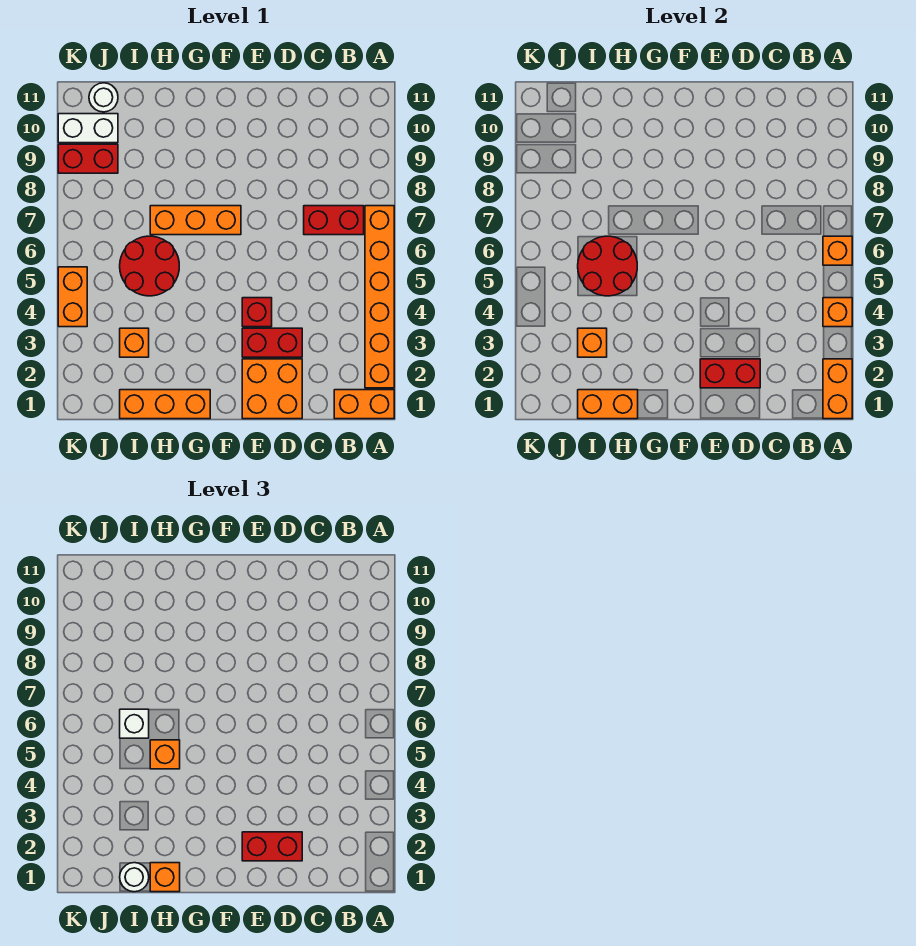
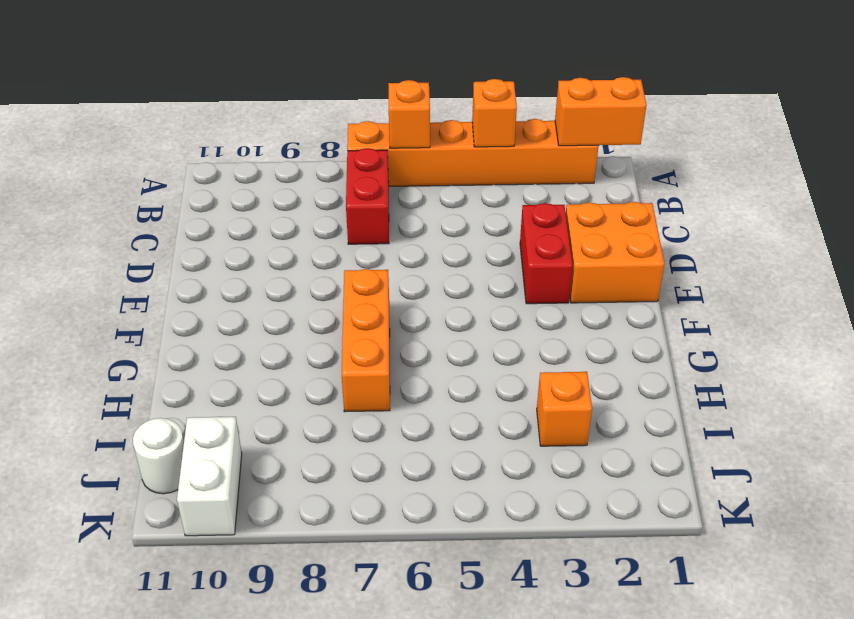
none -> orange 1x2 brick [334,390,394,419]
none -> red 1x1 brick [242,298,272,327]
none -> orange 1x3 brick [120,390,210,419]

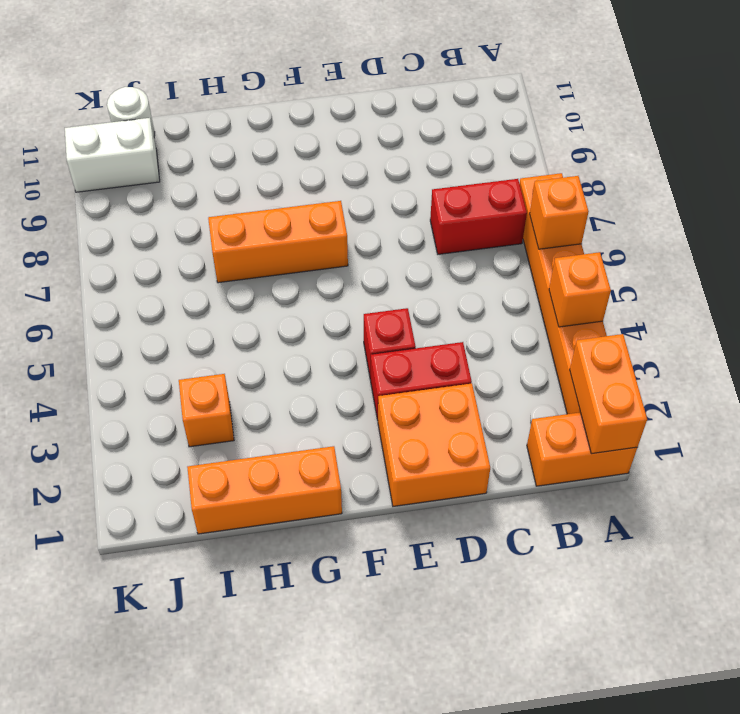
none -> red 2x2 round brick [120,236,179,296]
none -> red 1x2 brick [58,144,118,173]
none -> orange 1x2 brick [58,267,87,327]

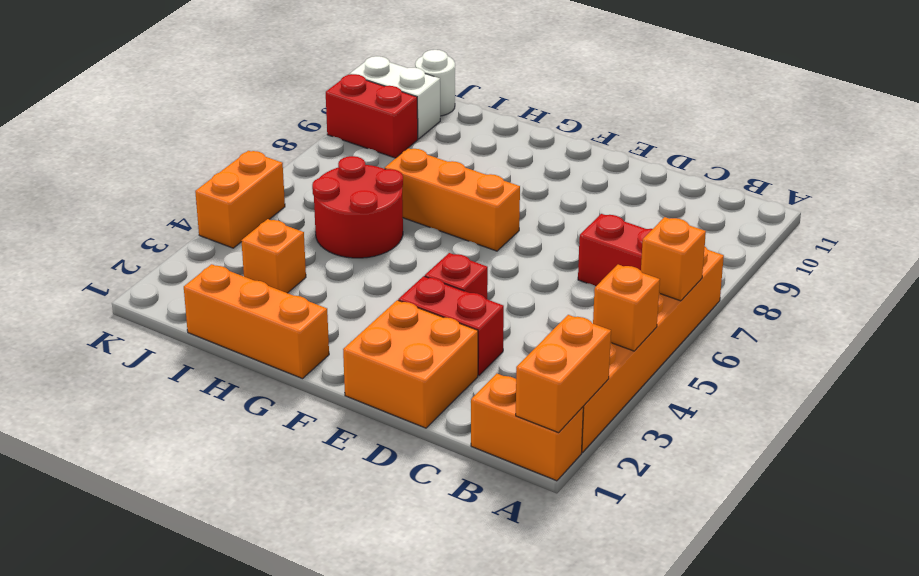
none -> red 1x2 brick [700,359,760,388]
none -> orange 1x2 brick [578,390,638,419]
none -> red 2x2 round brick [578,236,637,296]

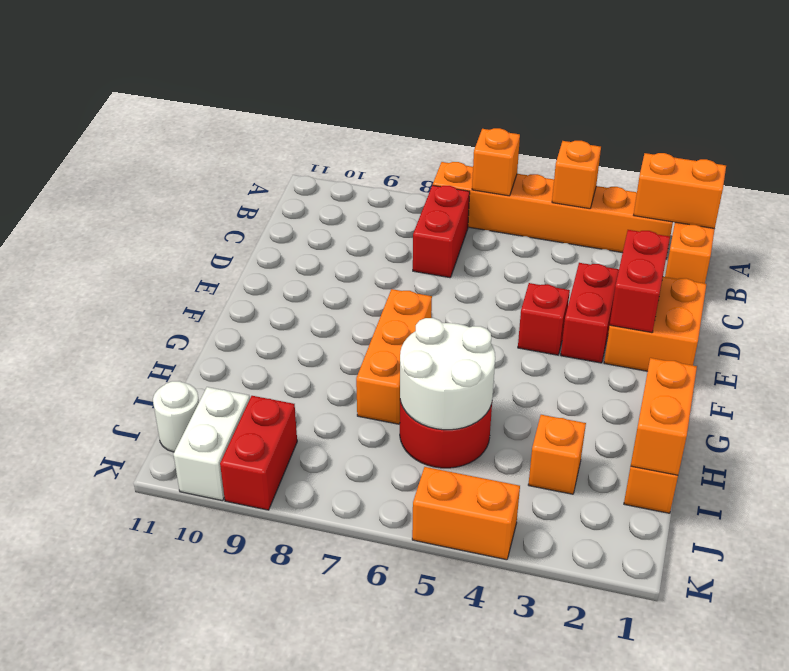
white 2x2 round brick [400,318,495,430] -> red 2x2 round brick [578,236,637,296]
none -> orange 1x1 brick [578,328,607,357]
none -> red 1x2 brick [242,832,302,861]
none -> orange 1x1 brick [150,863,180,892]

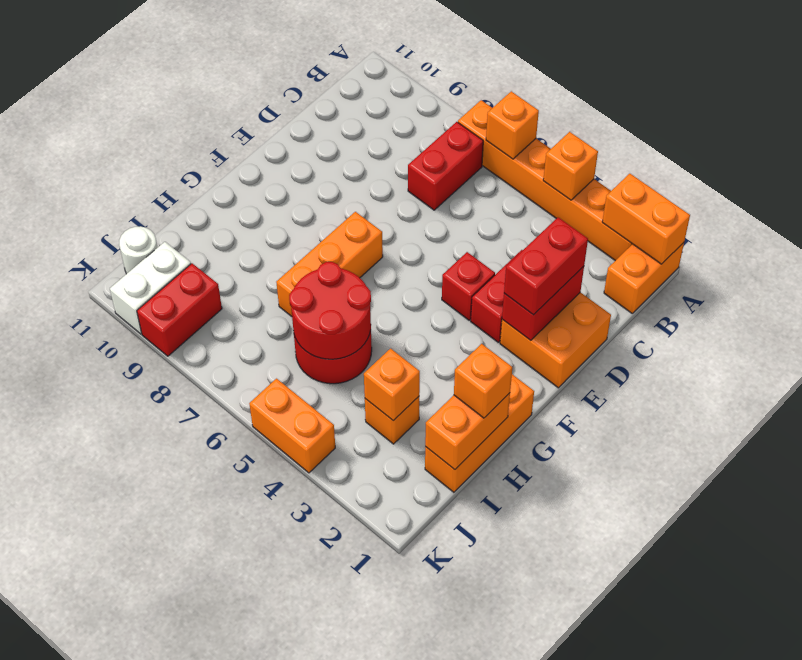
none -> orange 1x1 brick [150,740,180,769]
none -> white 1x1 round brick [120,863,149,892]
none -> white 1x1 brick [120,709,149,738]

